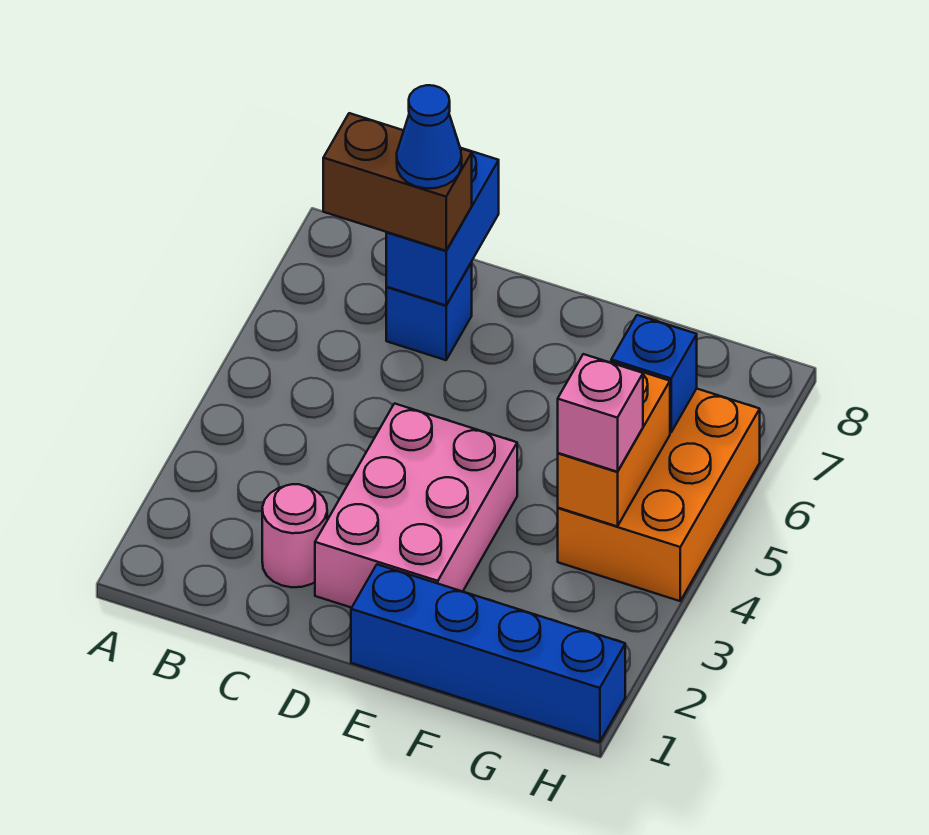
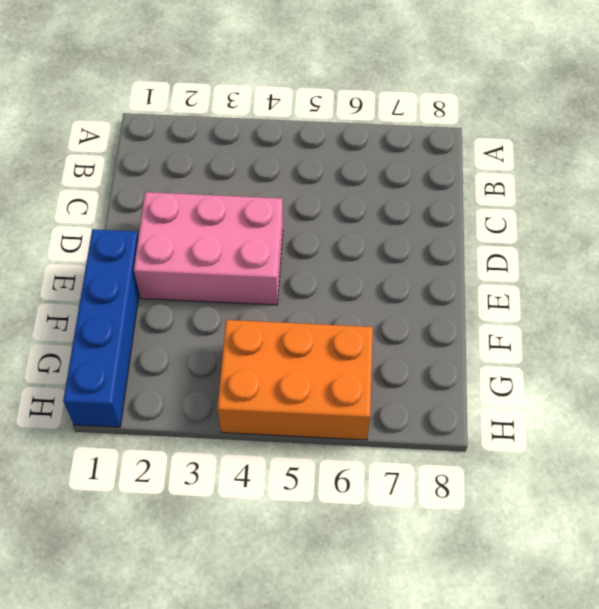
none -> pink 1x1 round brick [262,484,327,587]
none -> blue 1x1 brick [386,262,472,360]

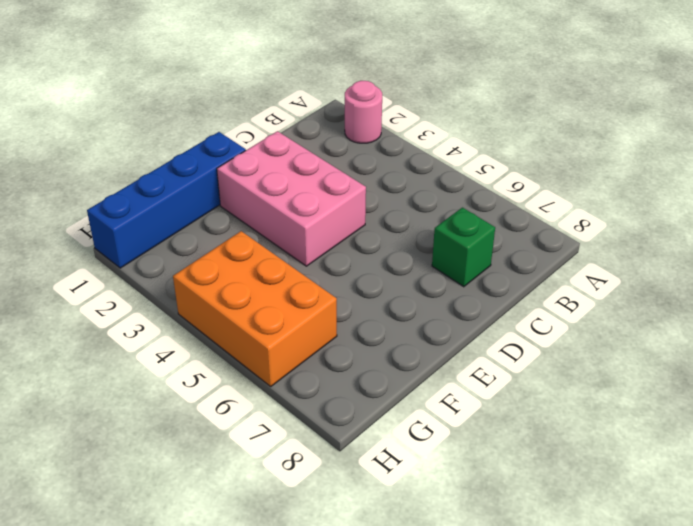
pink 1x1 round brick [345,81,382,143] -> pink 1x1 round brick moved to [262,484,327,587]
green 1x1 brick [432,208,495,287] -> blue 1x1 brick [386,262,472,360]
none -> blue 1x2 brick [386,148,499,305]
none -> orange 1x2 brick [558,362,670,526]

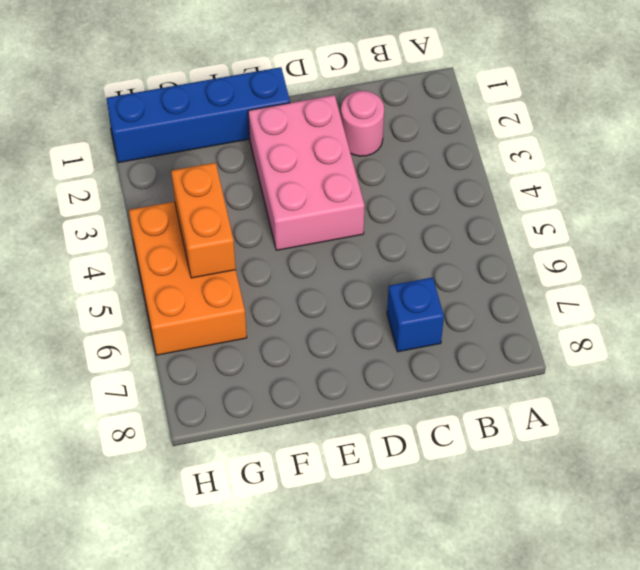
none -> blue 1x2 brick [386,148,499,305]
none -> blue 1x1 brick [611,315,697,432]

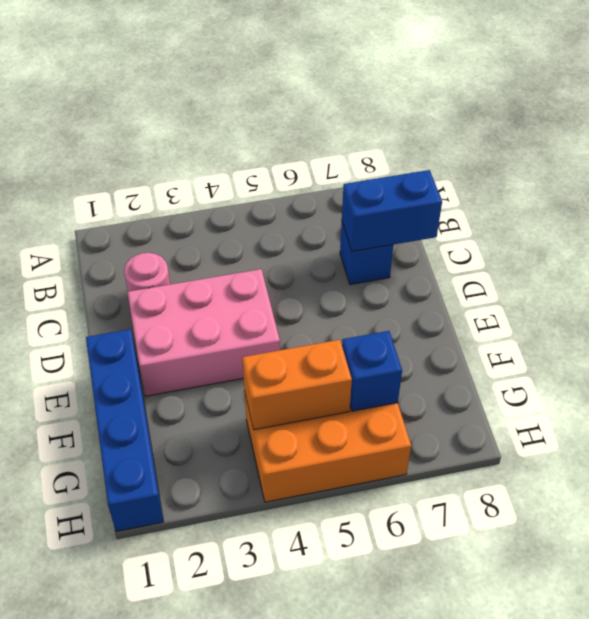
none -> brown 1x2 brick [323,113,472,251]
none -> pink 1x1 brick [558,354,643,472]

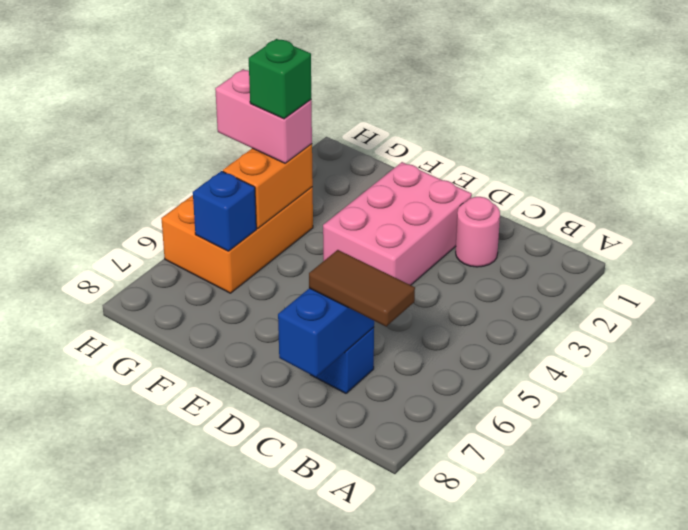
brown 1x2 tile [309,250,415,327] -> brown 1x2 brick [323,113,472,251]
pink 1x2 brick [215,69,312,163] -> pink 1x1 brick [558,354,643,472]
green 1x1 brick [249,39,311,119] -> none
none -> blue 1x4 brick [351,564,625,742]
none -> blue 1x1 cone [397,85,462,189]

